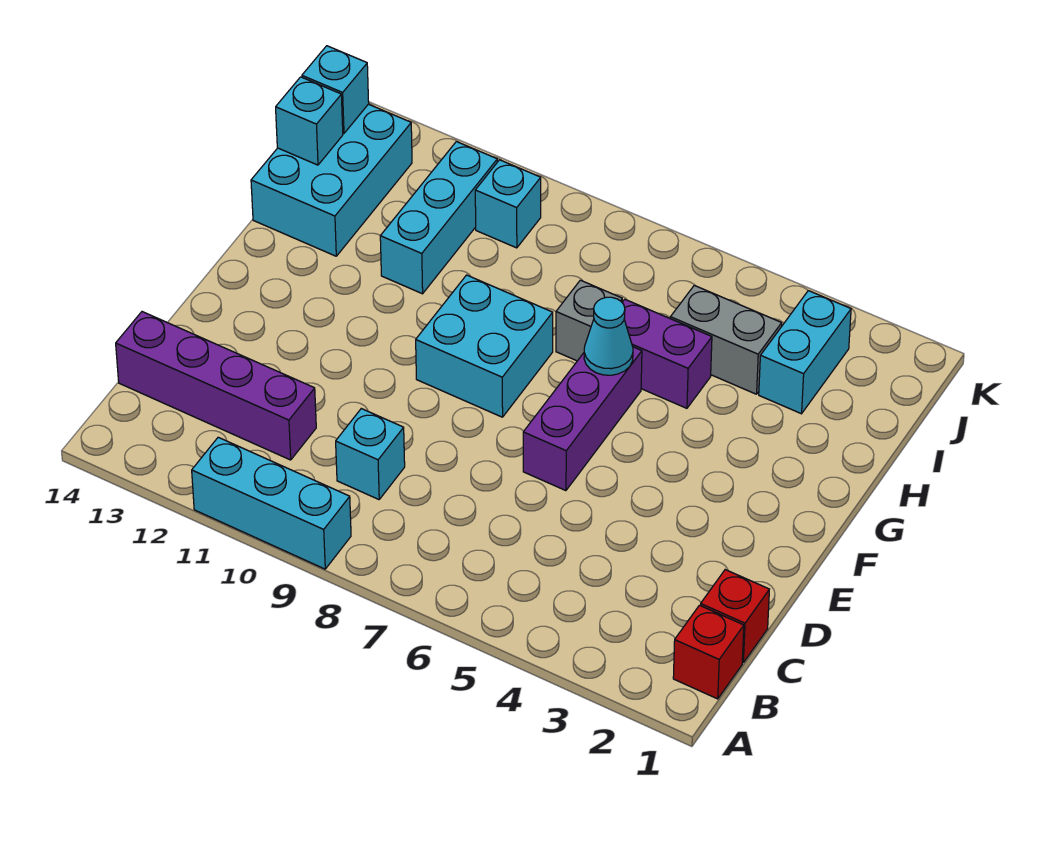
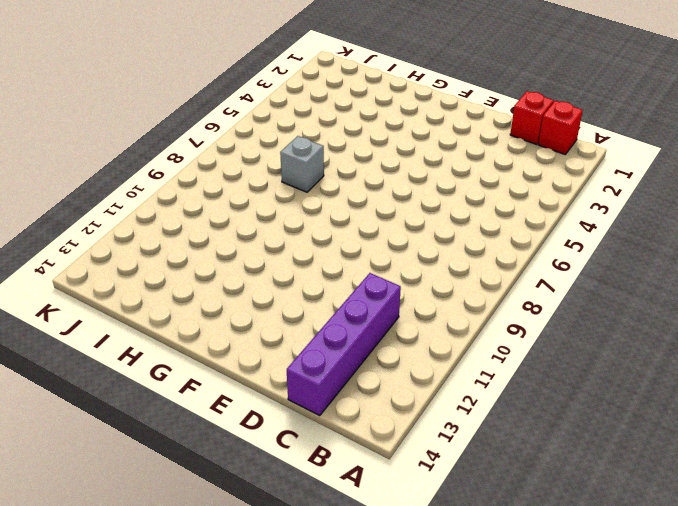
none -> cyan 1x3 brick [192,437,351,569]
none -> cyan 1x1 brick [336,409,405,499]
none -> purple 1x3 brick [523,347,642,491]

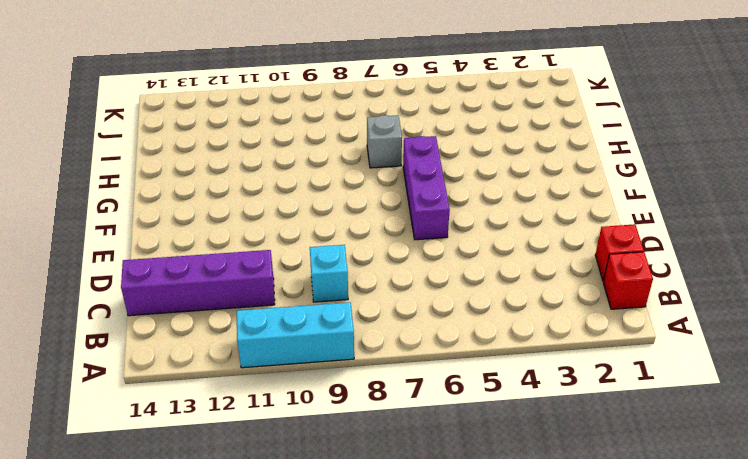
none -> cyan 2x2 brick [416,275,553,417]
none -> purple 1x2 brick [622,299,712,408]
none -> cyan 1x3 brick [380,142,497,294]

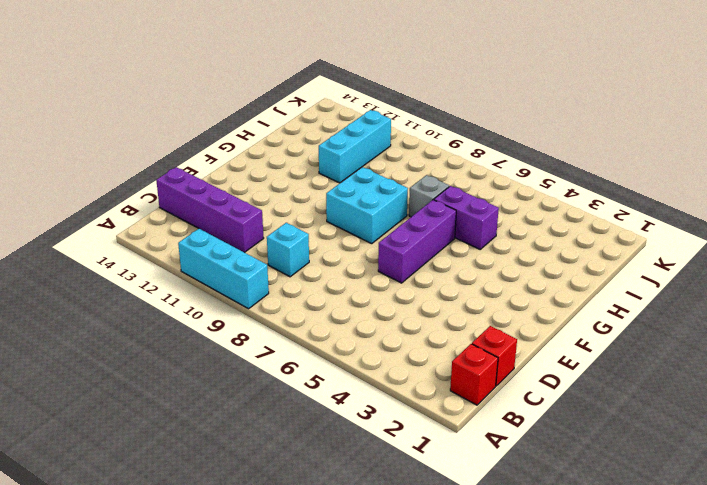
none -> cyan 2x3 brick [251,104,412,256]
none -> cyan 1x2 brick [759,291,851,414]
none -> grey 1x2 brick [670,285,782,394]

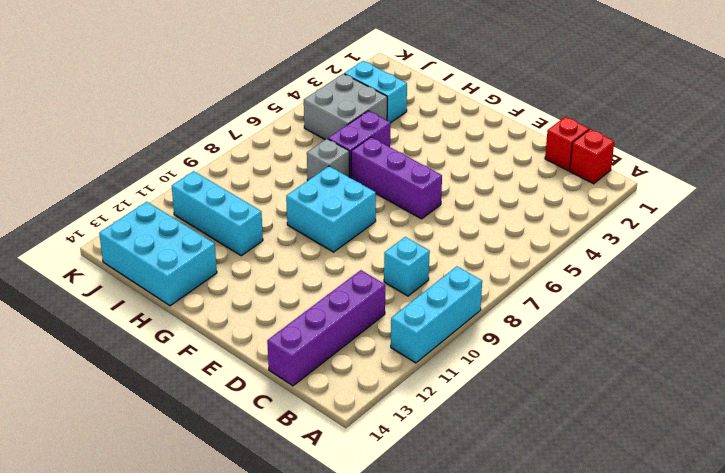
grey 2x2 brick [304,74,387,140] -> grey 1x2 brick [670,285,782,394]
none -> cyan 1x1 brick [475,160,541,248]
none -> cyan 1x1 cone [584,297,633,375]
none -> cyan 1x1 brick [276,77,343,165]

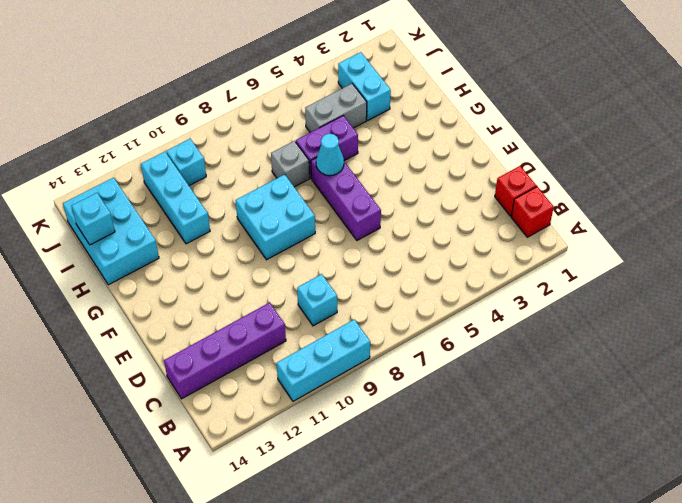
none -> cyan 1x1 brick [302,46,369,133]

